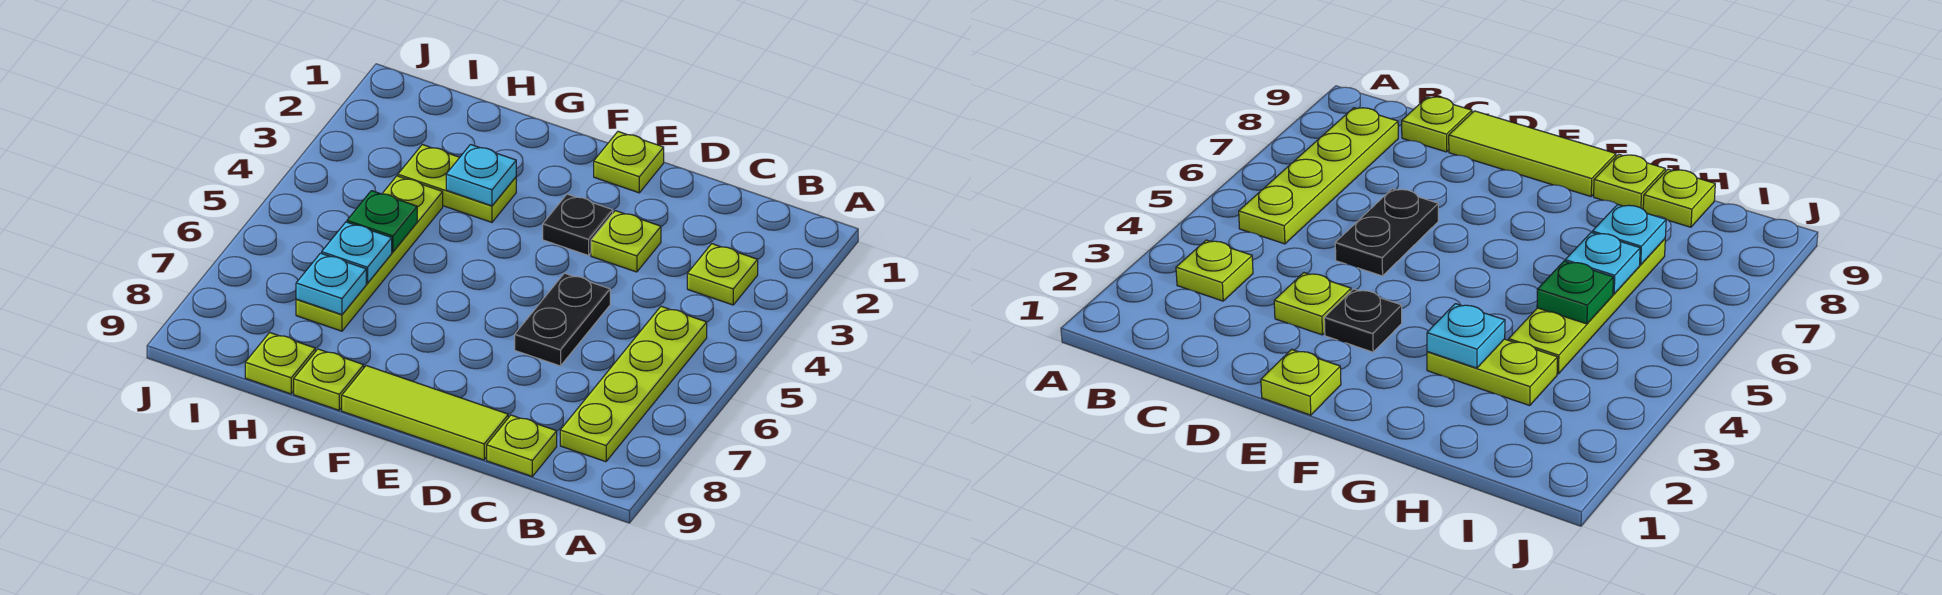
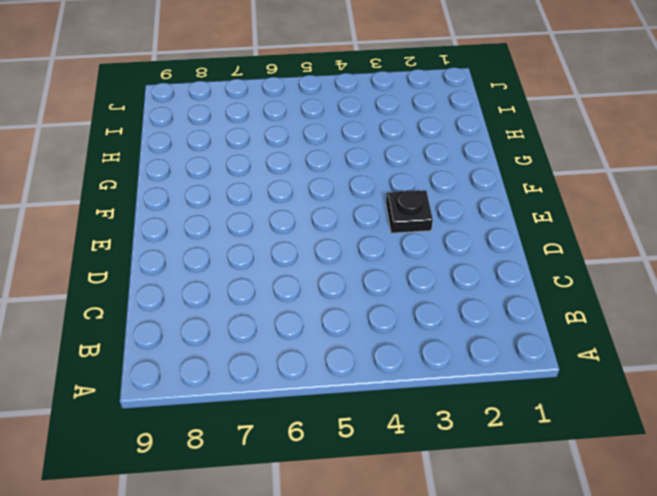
none -> lime 1x1 plate [687,244,758,305]
none -> lime 1x4 plate [560,306,707,462]
none -> lime 1x1 plate [487,415,557,476]

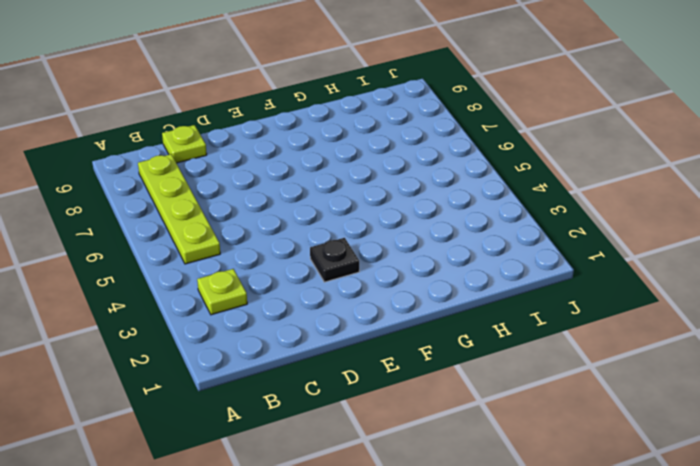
none -> lime 1x1 plate [591,211,661,272]
none -> black 1x2 plate [515,273,610,366]
none -> lime 1x3 tile [342,366,508,460]

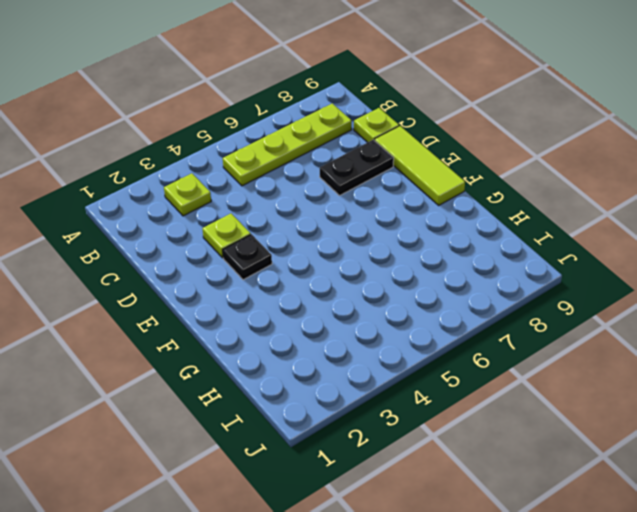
black 1x2 plate [320,140,394,196] -> black 1x2 plate moved to [515,273,610,366]
none -> lime 1x1 plate [594,132,664,193]
none -> lime 1x2 plate [398,145,516,222]
none -> lime 1x1 plate [294,349,364,410]

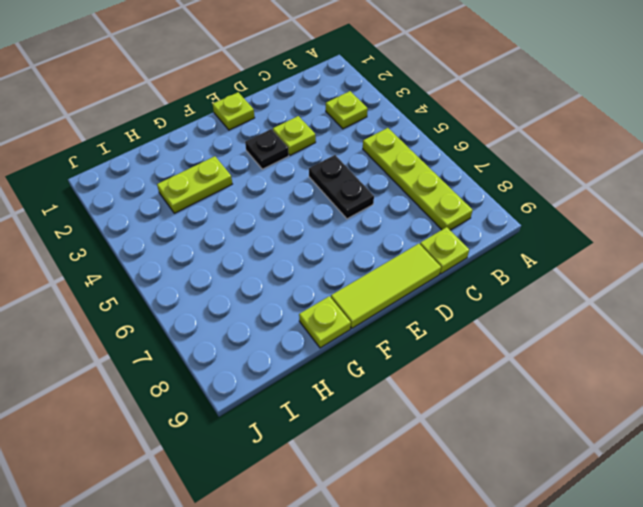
none -> lime 1x4 plate [296,176,443,331]
none -> lime 1x1 plate [245,333,315,394]
none -> cyan 1x1 plate [446,145,516,206]

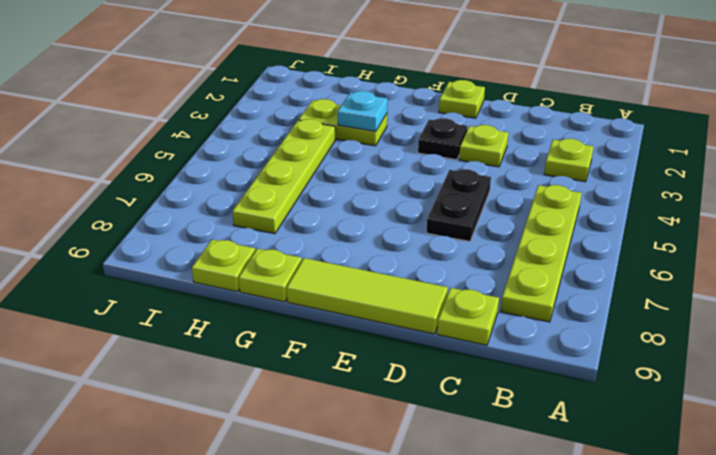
none -> green 1x1 plate [347,191,417,252]
none -> cyan 1x1 plate [322,222,392,283]
none -> cyan 1x1 plate [296,253,366,315]

